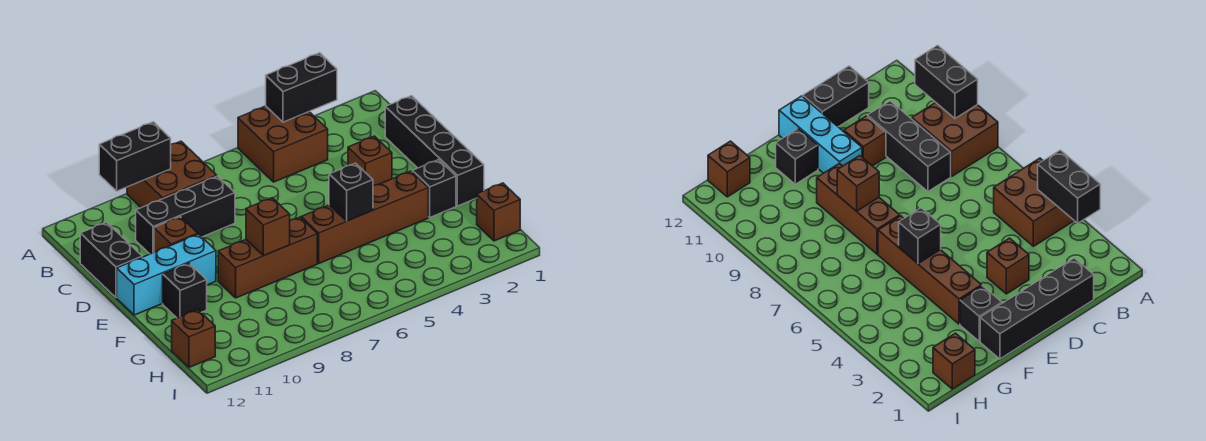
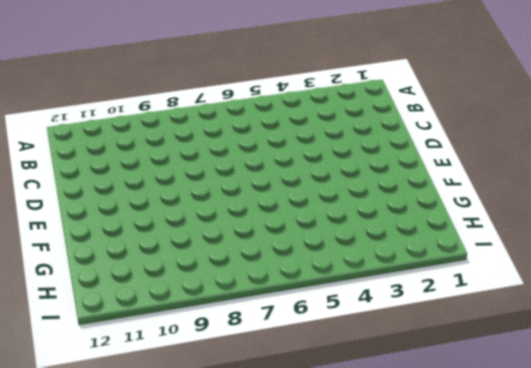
none -> brown 2x2 brick [238,106,328,182]
none -> brown 2x2 brick [127,141,217,208]
none -> black 1x4 brick [385,96,484,206]

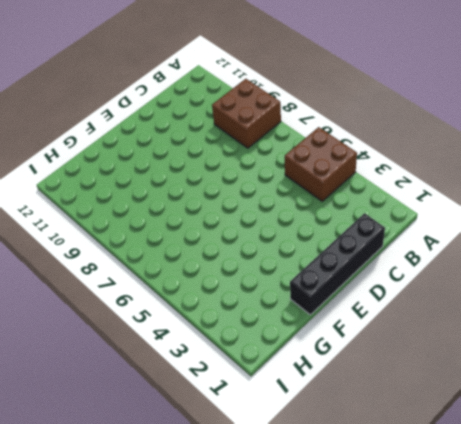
none -> black 1x3 brick [136,176,235,254]
none -> black 1x2 brick [80,222,142,298]
none -> brown 1x1 brick [348,136,392,186]

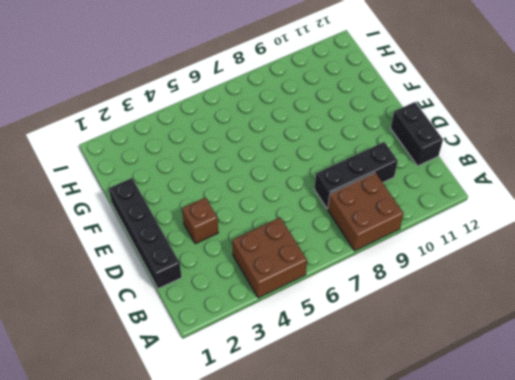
none -> brown 1x1 brick [154,217,198,252]
none -> cyan 1x3 brick [117,234,216,315]
none -> black 1x1 brick [412,160,456,217]

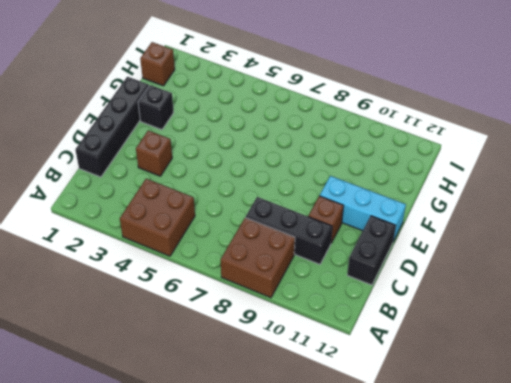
none -> brown 1x4 brick [301,171,428,263]
none -> brown 1x3 brick [218,217,317,298]
none -> black 1x1 brick [163,263,207,318]

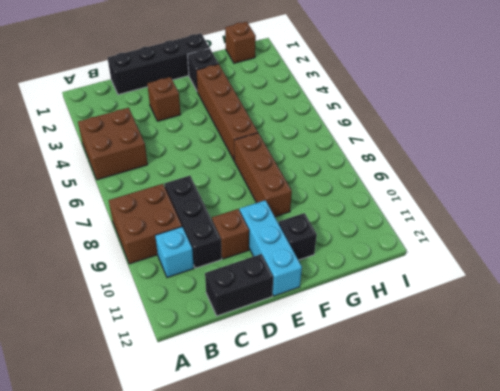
cyan 1x1 brick [155,227,194,278] -> none
none -> brown 1x1 brick [172,310,215,367]
none -> black 1x2 brick [266,53,337,122]
none -> black 1x2 brick [99,122,171,191]

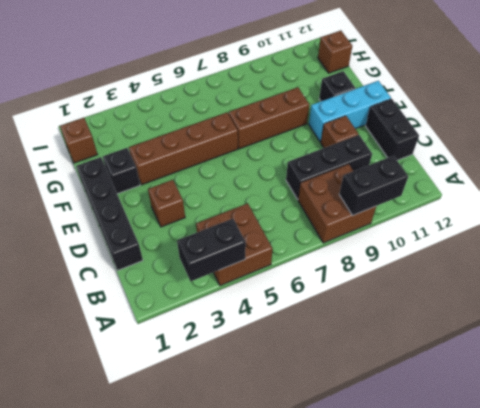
none -> black 1x1 brick [329,163,373,221]
none -> brown 1x1 brick [246,198,290,256]

